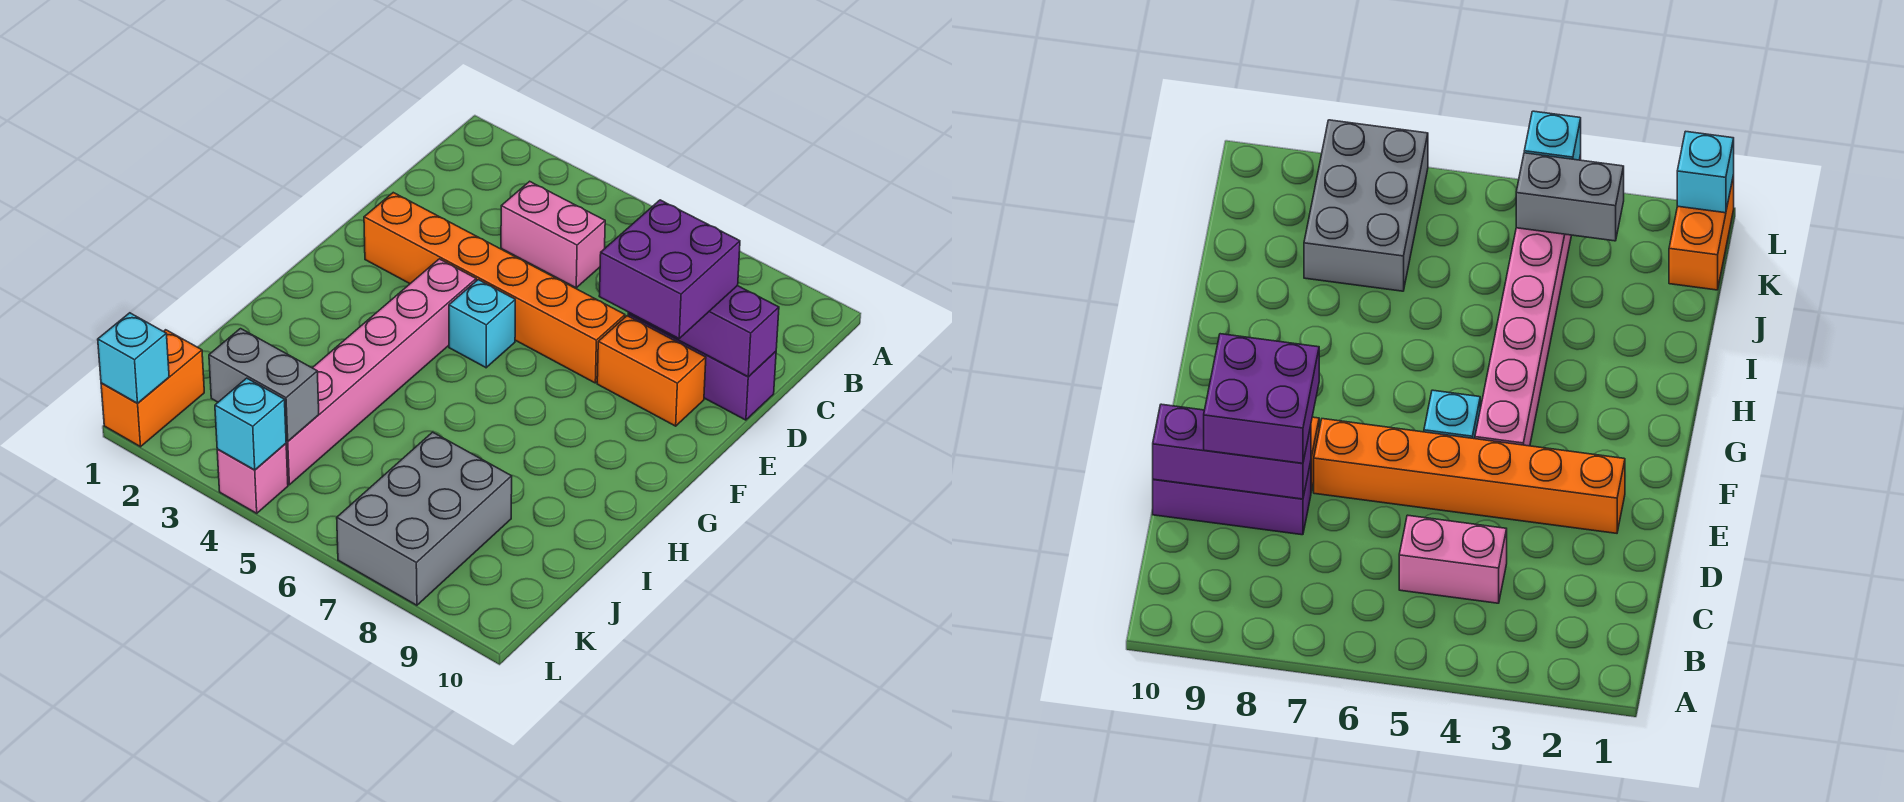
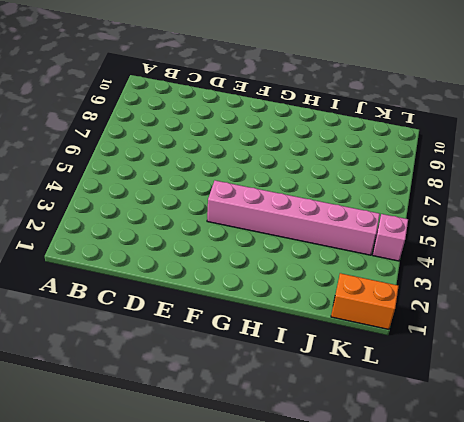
none -> pink 1x2 brick [501,181,605,288]
none -> purple 1x3 brick [628,314,776,420]
none -> orange 1x6 brick [364,193,625,383]

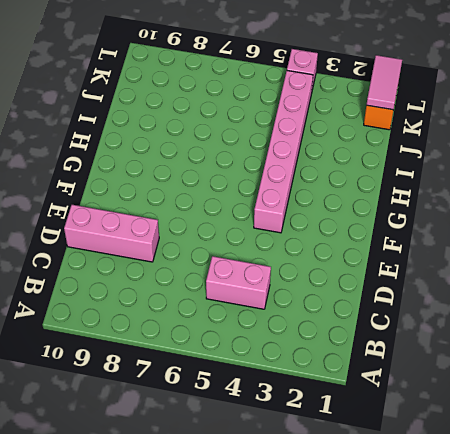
pink 1x3 brick [64,205,159,262] -> purple 1x3 brick [628,314,776,420]
pink 1x2 tile [367,55,402,110] -> cyan 1x1 brick [98,313,169,403]
none -> orange 1x6 brick [364,193,625,383]
none -> orange 1x2 brick [597,316,706,426]
none -> cyan 1x1 brick [449,280,515,368]

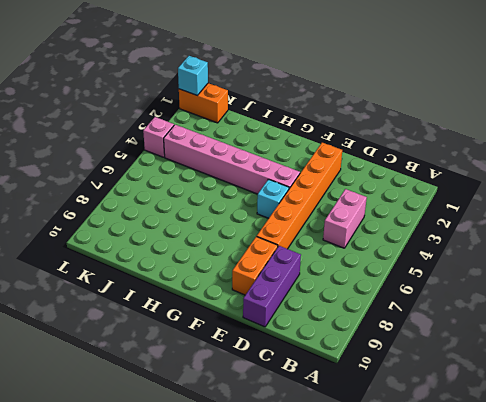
none -> grey 2x3 brick [337,432,512,605]
none -> purple 1x3 brick [628,286,779,377]
none -> grey 1x2 brick [209,329,319,441]

